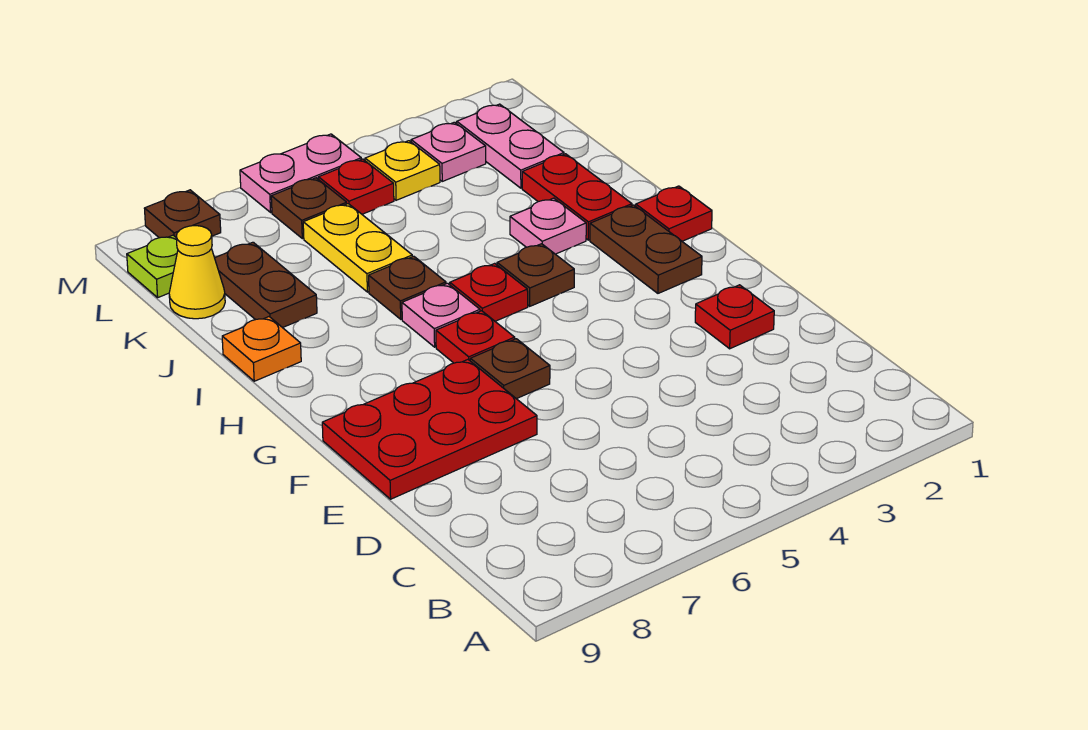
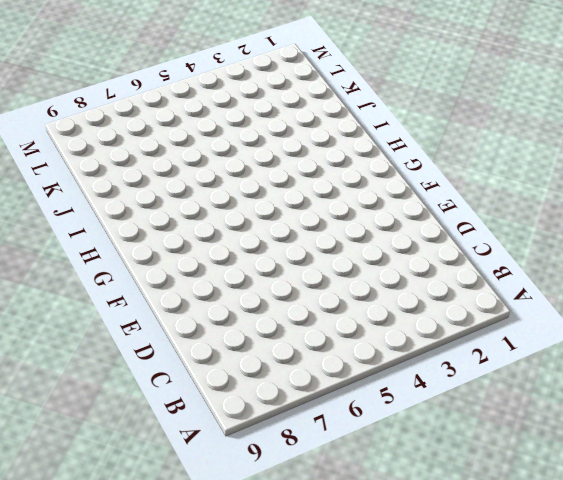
none -> red 1x1 plate [695,285,774,349]
none -> red 2x3 plate [322,360,537,499]
none -> brown 1x1 plate [470,339,550,399]

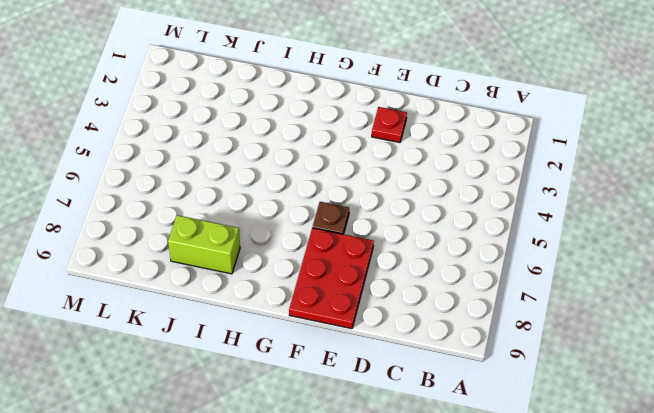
lime 1x2 brick [168,215,240,274] -> brown 1x2 plate [215,242,317,328]
none -> brown 1x2 plate [590,205,702,293]
none -> red 1x1 plate [436,311,515,363]
none -> red 1x1 plate [636,186,712,241]

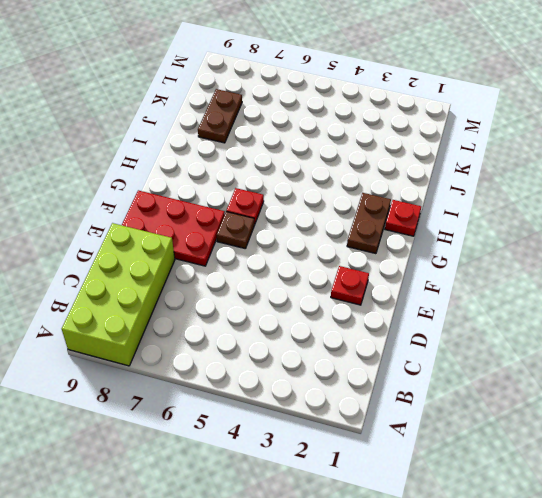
lime 2x4 brick [62,223,175,366] -> none
none -> brown 1x1 plate [497,244,574,306]
none -> red 1x1 plate [450,263,528,321]
none -> pink 1x1 plate [402,283,480,347]

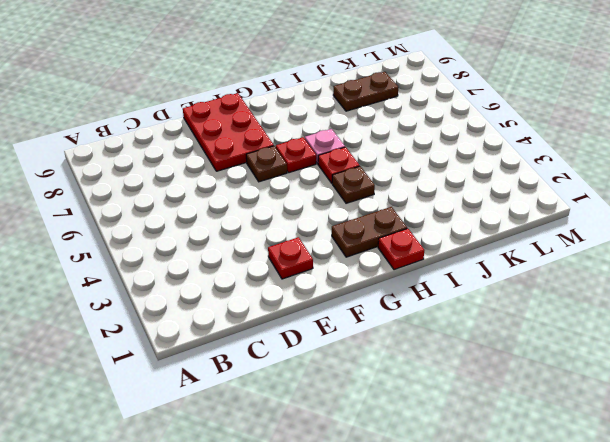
none -> red 1x2 plate [522,154,632,240]
none -> pink 1x1 plate [510,198,586,254]
none -> brown 1x1 plate [369,256,446,319]

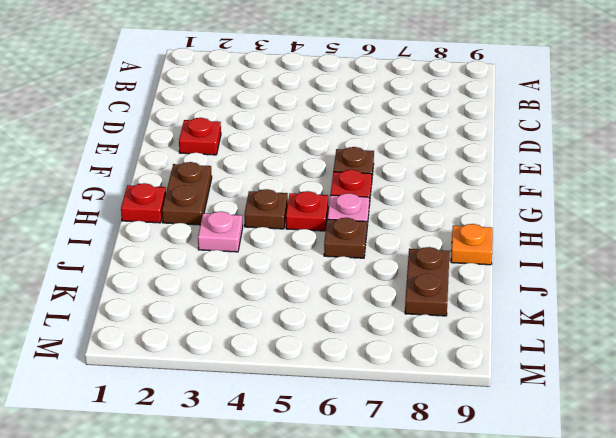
none -> red 2x3 plate [322,360,537,499]
none -> red 1x2 plate [522,154,632,240]
none -> yellow 1x2 plate [303,204,412,292]

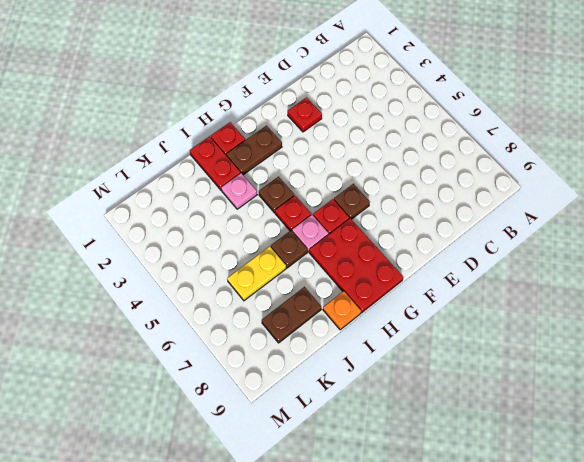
red 2x3 plate [309,218,403,313] -> red 2x3 plate moved to [322,360,537,499]
red 1x2 plate [190,137,241,190] -> red 1x2 plate turned to [522,154,632,240]
none -> pink 1x2 plate [457,104,564,188]
none -> yellow 1x1 cone [169,226,225,319]
none -> pink 1x1 plate [411,122,486,181]

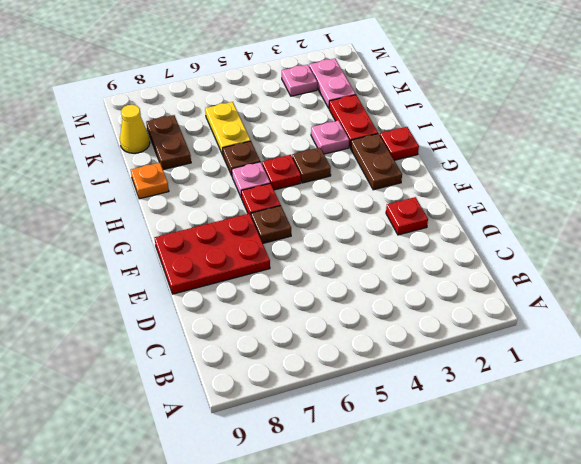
none -> yellow 1x1 plate [365,141,440,200]
none -> red 1x1 plate [318,159,394,214]
none -> brown 1x1 plate [271,178,347,239]

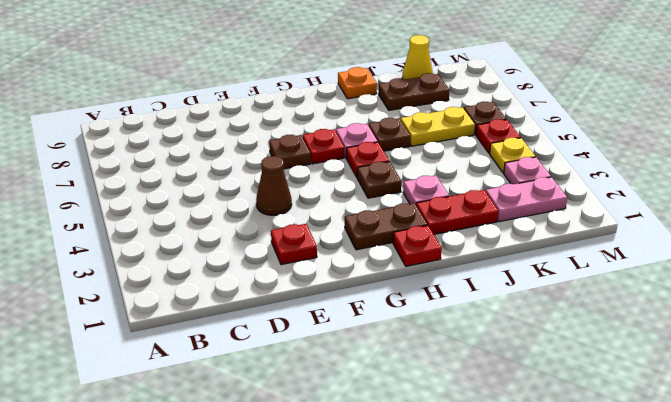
brown 1x1 cone [256,156,292,215] -> none
none -> red 2x3 plate [322,360,537,499]
none -> lime 1x1 plate [127,235,178,297]
none -> pink 1x2 plate [240,134,361,212]

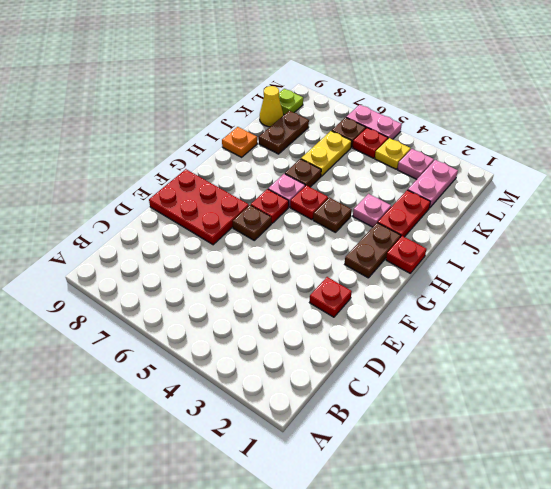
none -> brown 1x1 plate [144,190,221,238]

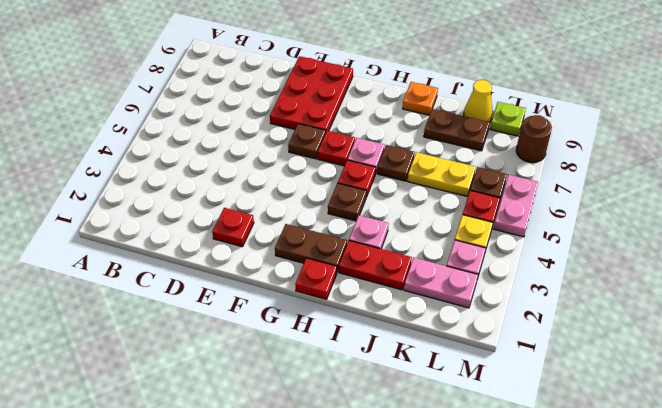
brown 1x1 round brick [516,115,552,163] -> brown 1x1 plate [144,190,221,238]

